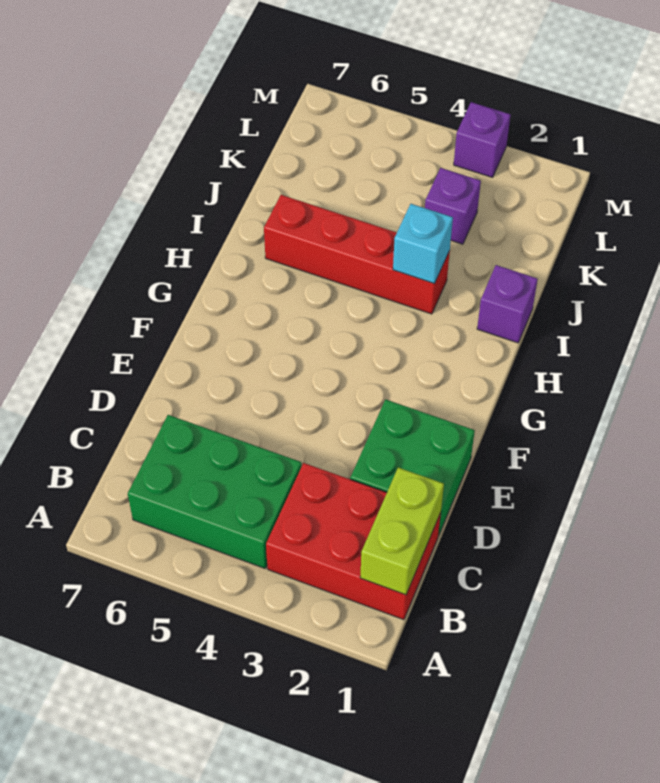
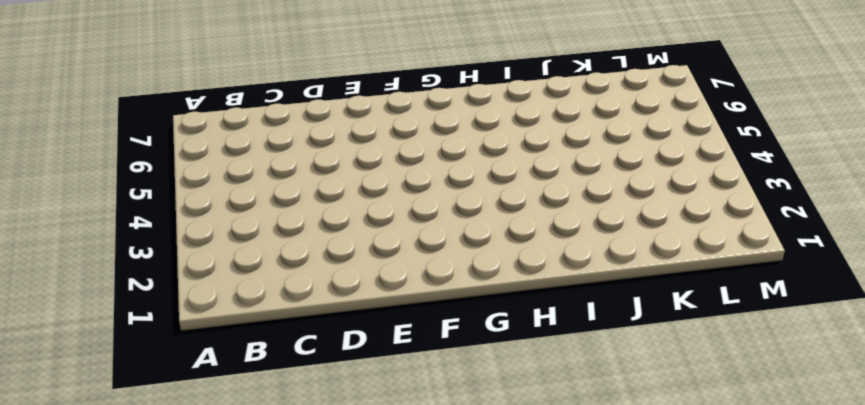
none -> red 2x3 brick [266,463,441,620]
none -> green 2x3 brick [128,415,301,568]

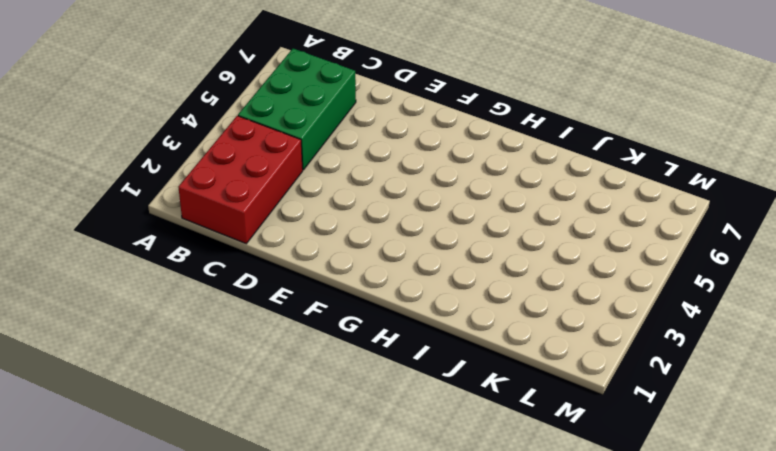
none -> green 2x2 brick [350,399,475,536]
none -> purple 1x1 brick [477,265,538,343]

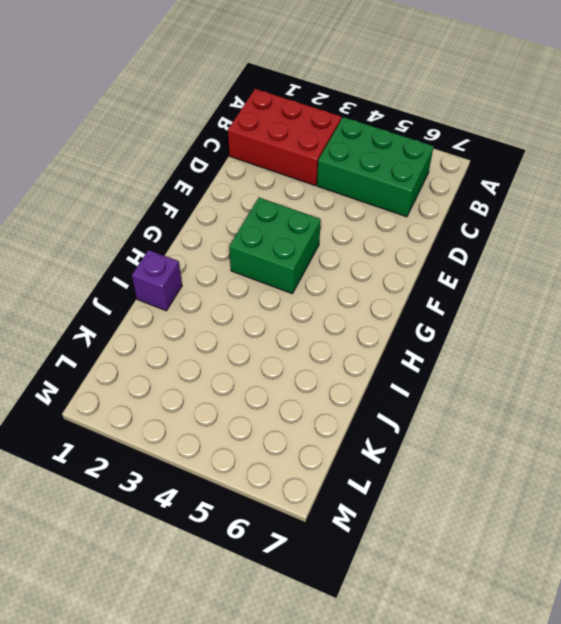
green 2x2 brick [229,197,321,294] -> green 2x2 brick moved to [350,399,475,536]
none -> red 1x4 brick [264,195,450,314]
none -> purple 1x1 brick [425,168,481,244]

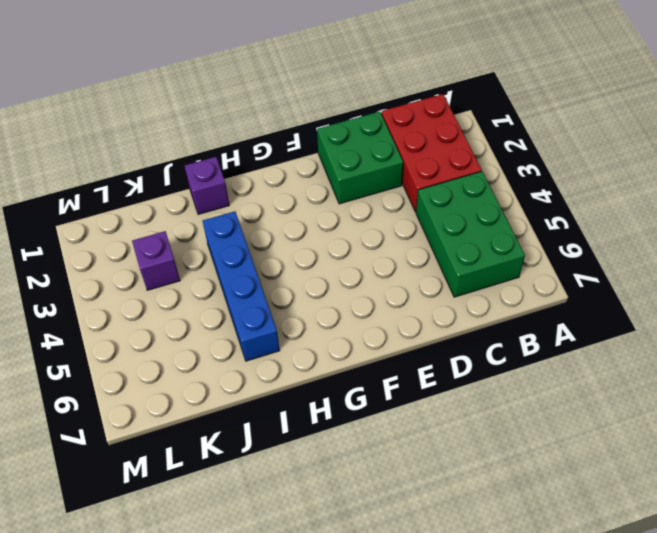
blue 1x4 brick [203,211,280,361] -> red 1x4 brick [264,195,450,314]
none -> purple 1x1 brick [454,102,510,177]
none -> lime 1x2 brick [360,468,444,595]

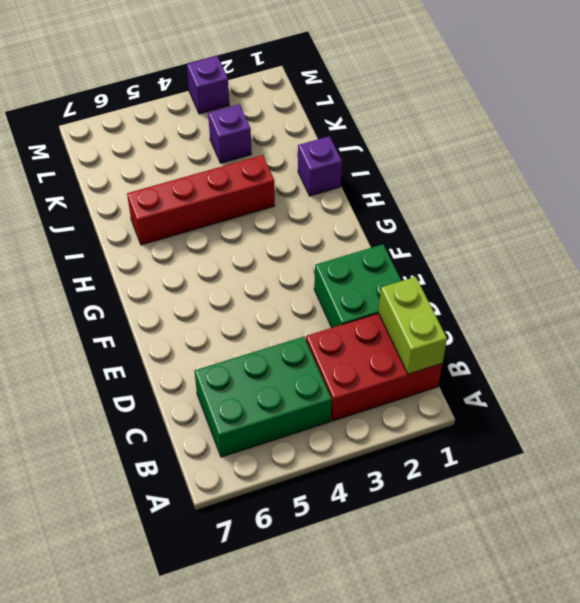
none -> cyan 1x1 brick [393,204,453,284]

